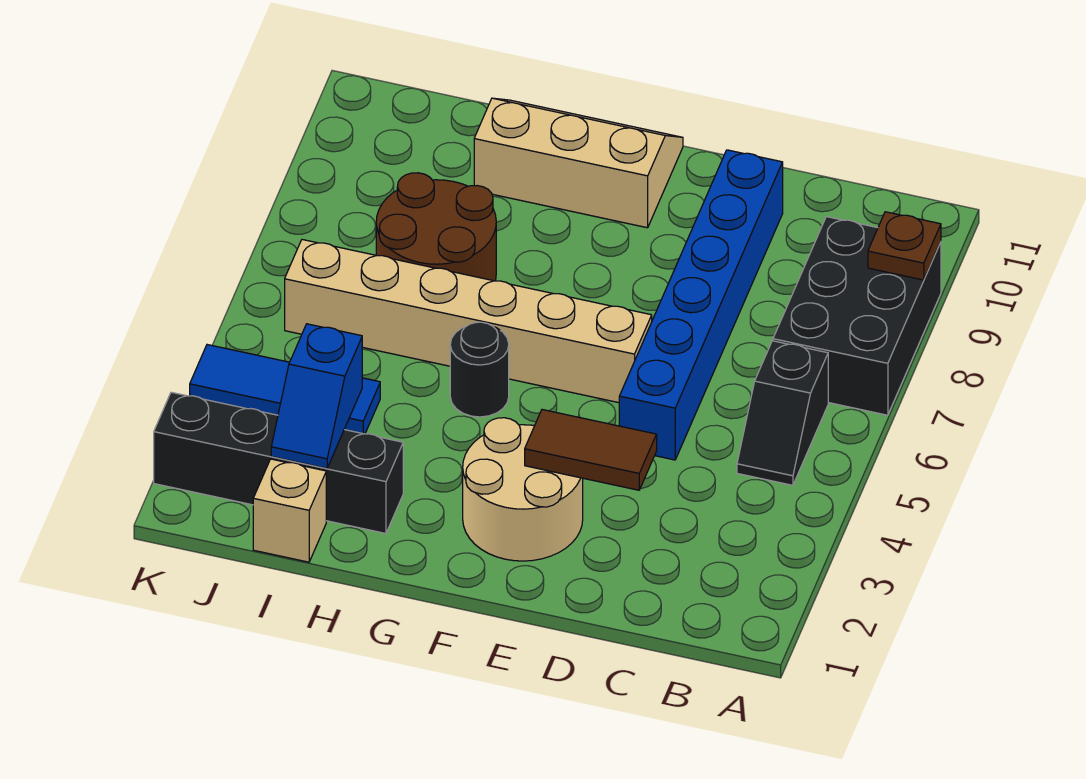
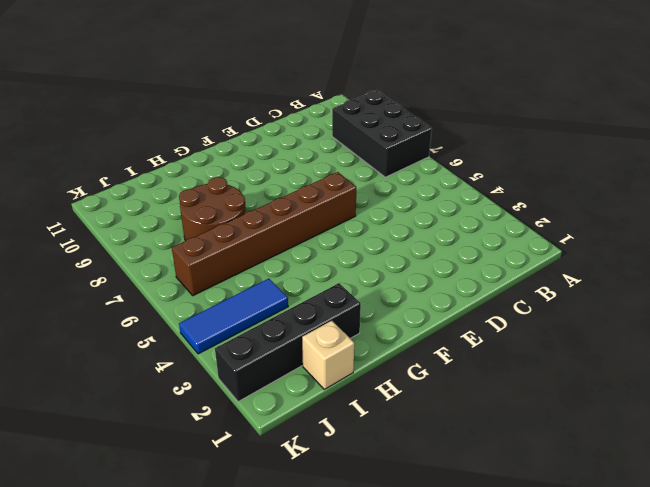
brown 1x6 brick [172,172,356,296] -> tan 1x6 brick [285,240,652,403]
none -> black 1x2 slope [737,341,828,485]
none -> blue 1x6 brick [619,150,783,460]
none -> tan 2x2 round brick [463,418,583,561]

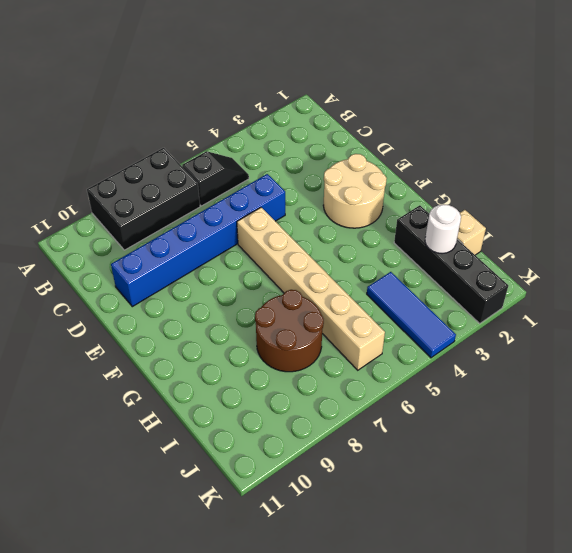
white 1x1 round brick [425,204,461,254] -> blue 1x2 slope [271,324,362,468]
none -> tan 2x3 slope [474,98,683,228]
none -> black 1x1 round brick [450,322,509,417]
none -> brown 1x1 plate [868,212,941,280]

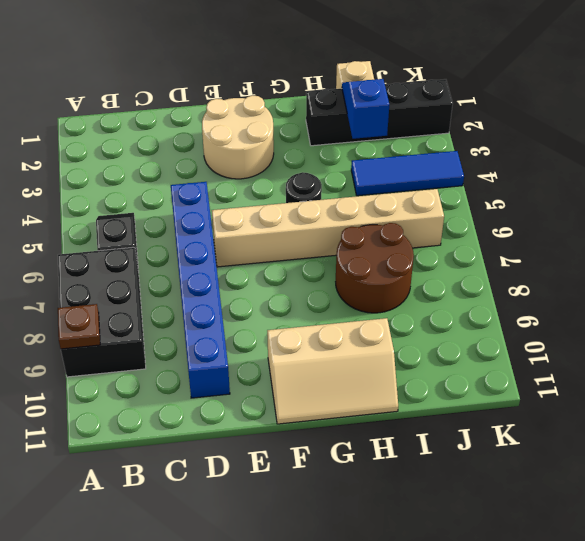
none -> brown 1x2 tile [525,410,657,490]

